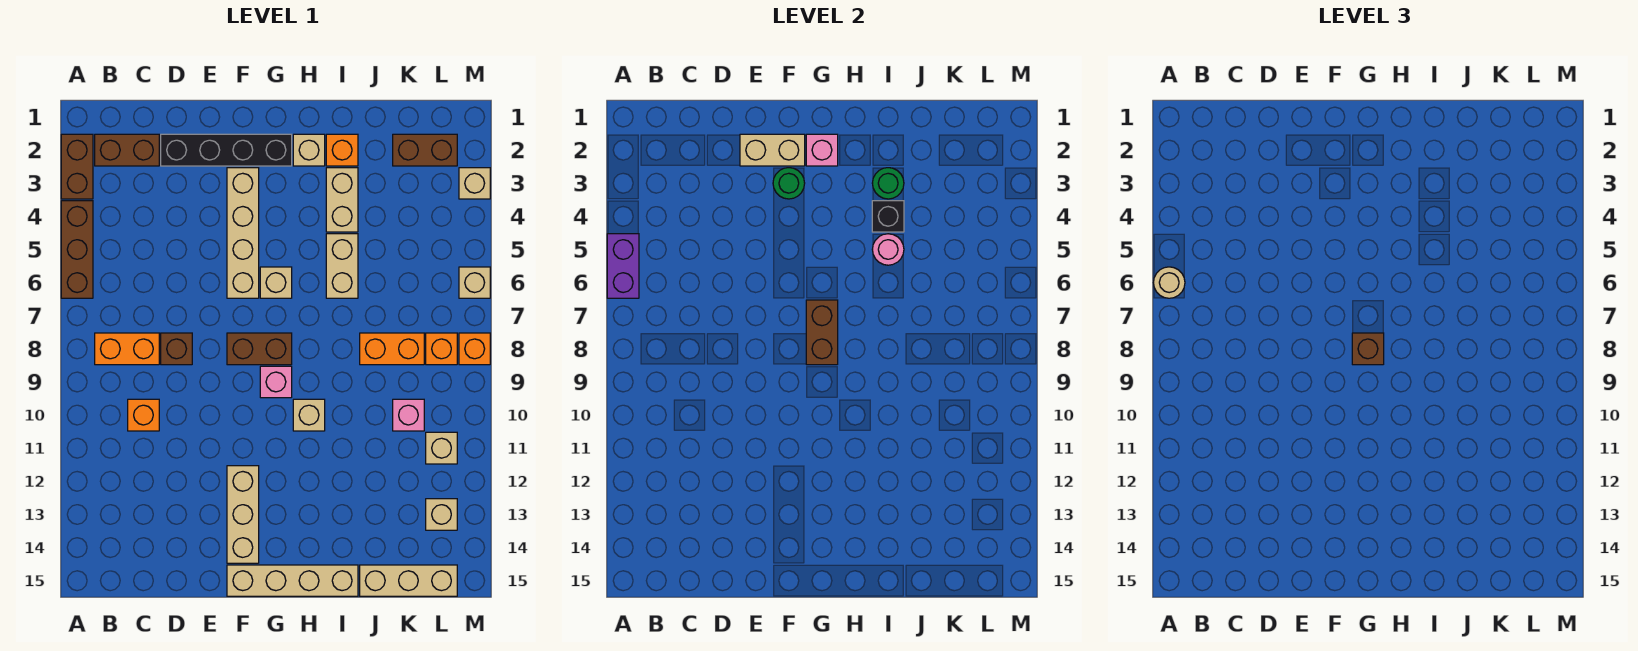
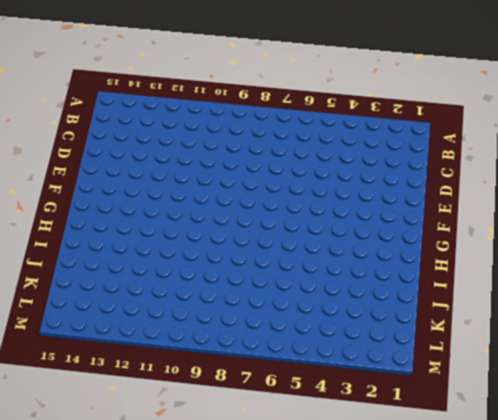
none -> brown 1x2 brick [61,134,93,199]
none -> brown 1x3 brick [61,201,93,298]
none -> brown 1x2 brick [95,134,159,166]
none -> orange 1x2 brick [95,333,159,365]

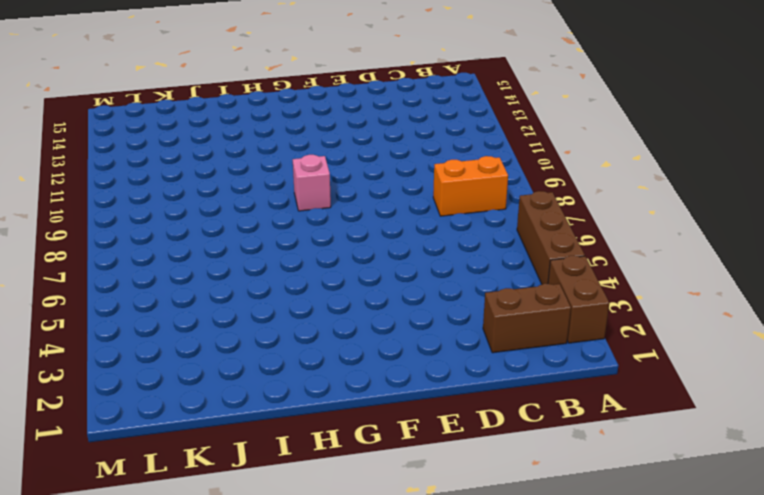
none -> orange 1x1 brick [128,399,159,431]
none -> black 1x4 brick [161,134,292,166]
none -> brown 1x1 brick [161,333,192,365]
none -> tan 1x4 brick [227,168,259,298]

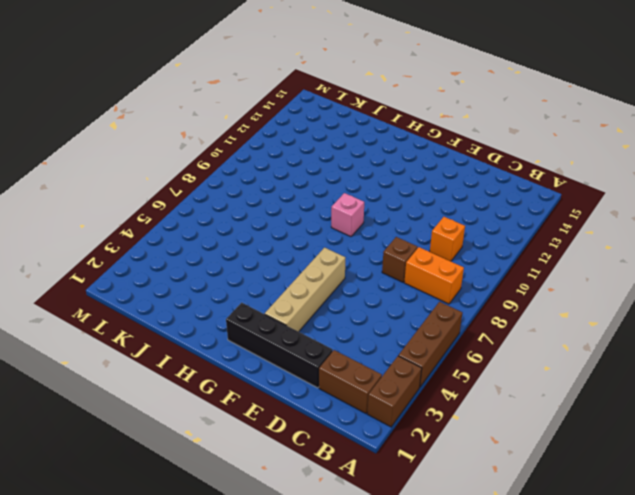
none -> brown 1x2 brick [227,333,292,365]
none -> tan 1x3 brick [227,466,259,563]
none -> tan 1x4 brick [227,565,358,596]
none -> tan 1x1 brick [260,267,292,298]

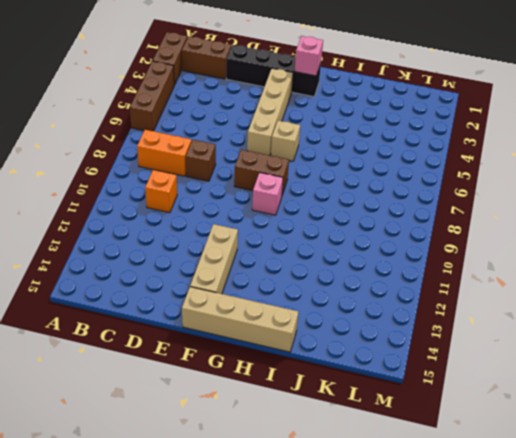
none -> tan 1x1 brick [293,134,325,166]
none -> tan 1x1 brick [293,399,325,431]
none -> orange 1x1 brick [326,134,358,166]
none -> tan 1x2 brick [326,168,358,232]

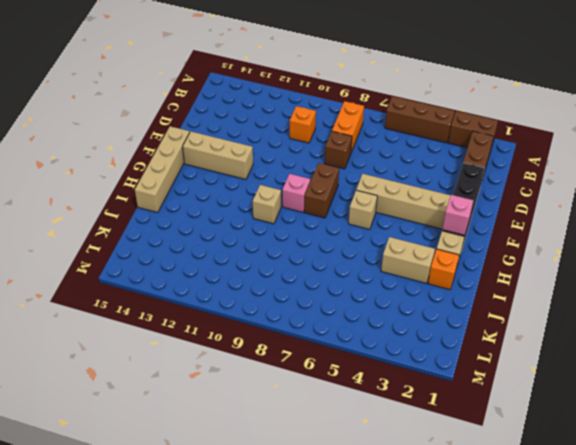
none -> tan 1x2 brick [326,234,358,298]
none -> orange 1x2 brick [360,333,424,365]
none -> tan 1x3 brick [360,565,457,596]
none -> brown 1x2 brick [393,134,457,166]

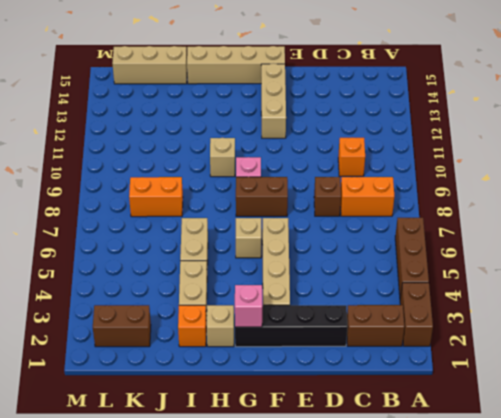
none -> pink 1x1 brick [393,399,424,431]
none -> orange 1x1 brick [426,333,457,365]
none -> tan 1x1 brick [426,432,457,464]
none -> tan 1x1 brick [426,499,457,530]

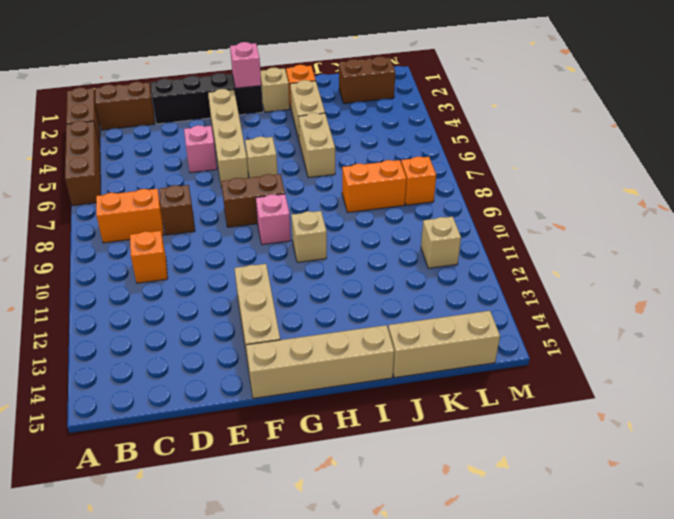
pink 1x1 brick [184,125,217,173] -> pink 1x1 brick moved to [393,399,424,431]
none -> tan 1x1 brick [426,499,457,530]
none -> tan 1x1 brick [459,168,490,199]
none -> tan 1x1 brick [459,267,490,298]
none -> orange 1x1 brick [459,333,490,365]

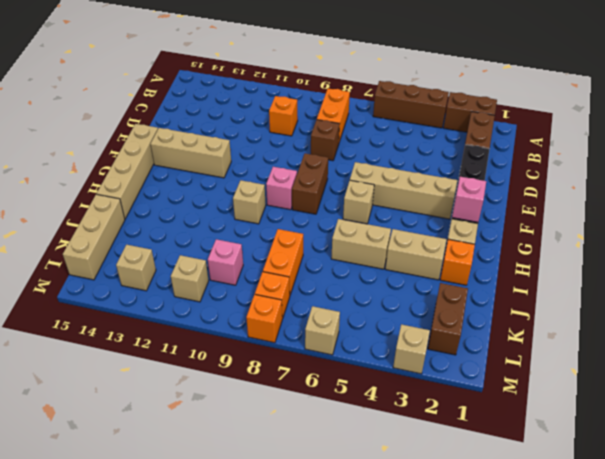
none -> purple 1x2 brick [607,234,639,298]
none -> tan 1x2 brick [740,134,805,166]
none -> green 1x1 round brick [773,168,805,199]
none -> brown 1x2 brick [806,300,838,365]

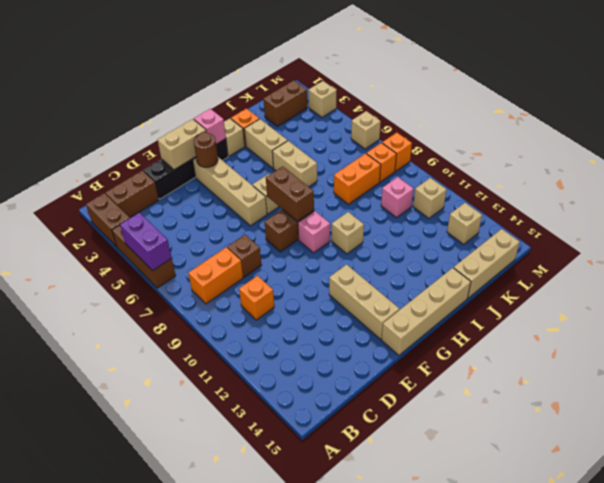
brown 1x1 round brick [194,132,218,167] -> green 1x1 round brick [773,168,805,199]
none -> green 1x1 round brick [872,168,904,199]
none -> black 1x1 brick [872,201,904,232]
none -> pink 1x1 round brick [872,234,904,265]
none -> tan 1x1 round brick [1153,267,1185,298]

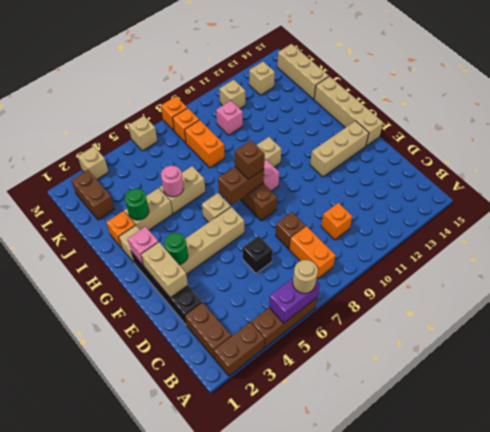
black 1x1 brick [243,236,272,273] -> black 1x1 brick moved to [872,201,904,232]

